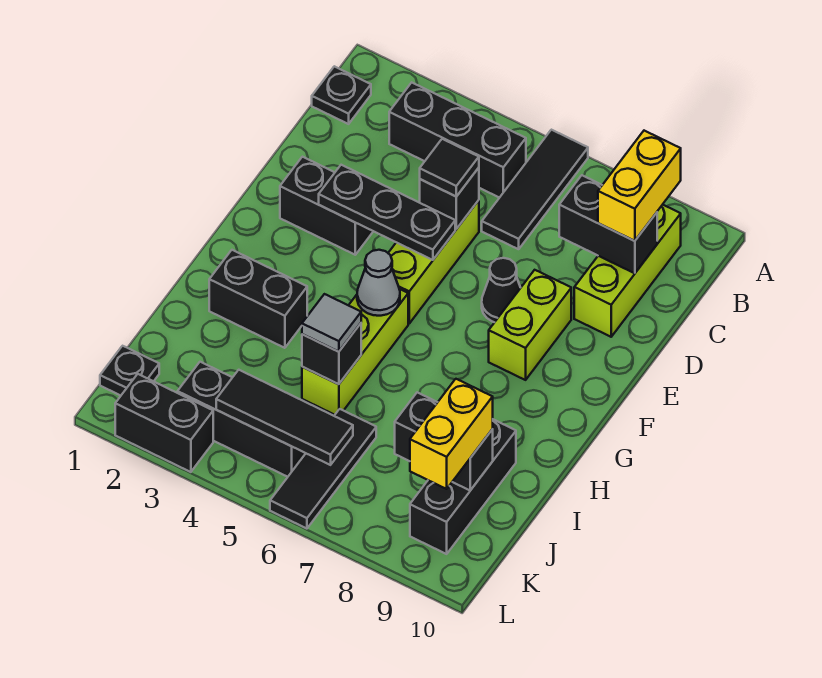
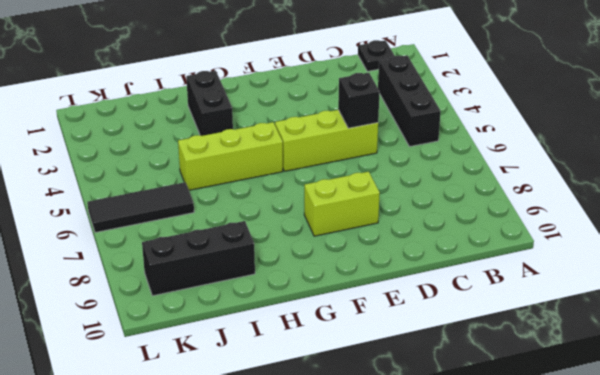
none -> black 1x3 tile [482,130,588,249]
none -> lime 1x3 brick [574,205,681,337]
none -> black 1x2 brick [280,157,373,255]

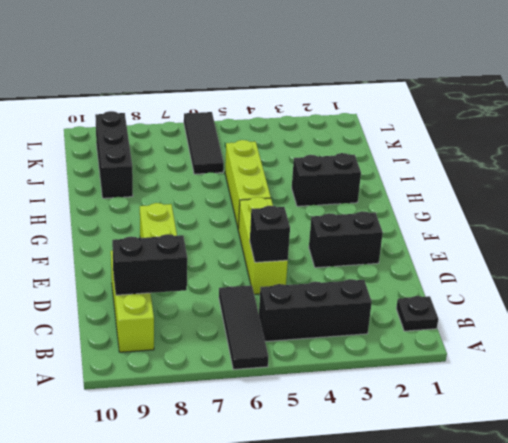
none -> black 1x1 cone [482,258,520,322]
none -> black 1x1 plate [100,346,159,396]
none -> black 1x3 brick [178,362,306,477]

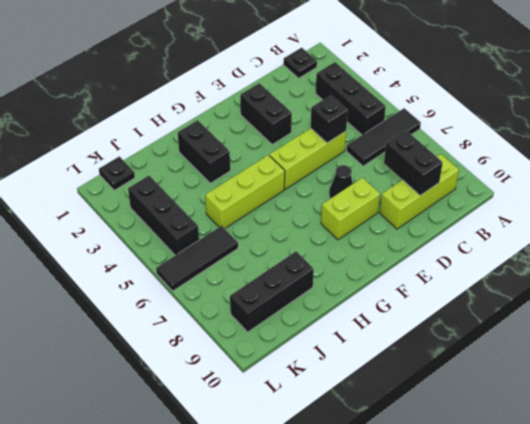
none -> black 1x2 brick [115,374,213,472]
none -> black 1x3 plate [319,165,455,260]
none -> grey 1x1 cone [357,250,400,316]

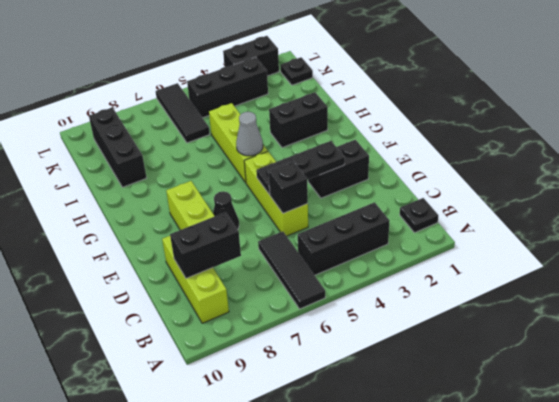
none -> black 1x1 brick [302,323,361,384]
none -> black 1x2 brick [395,392,493,490]
none -> black 1x3 tile [216,370,353,465]

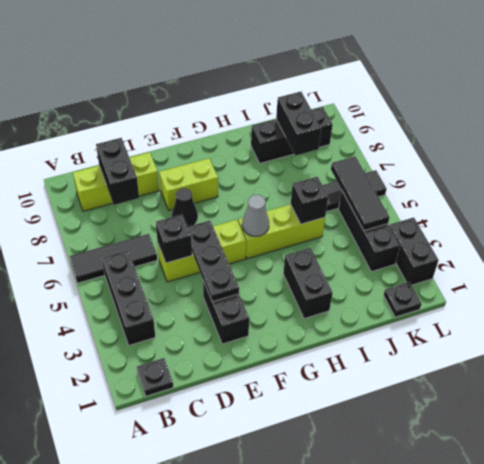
none -> yellow 1x2 brick [598,131,681,241]
none -> black 1x1 tile [420,139,479,196]
none -> grey 1x1 tile [302,294,361,352]

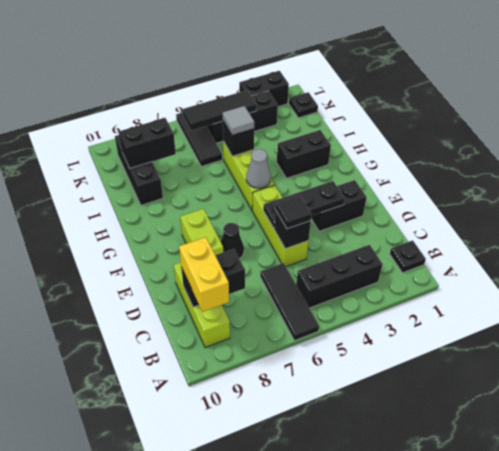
none -> yellow 1x2 brick [410,379,493,489]

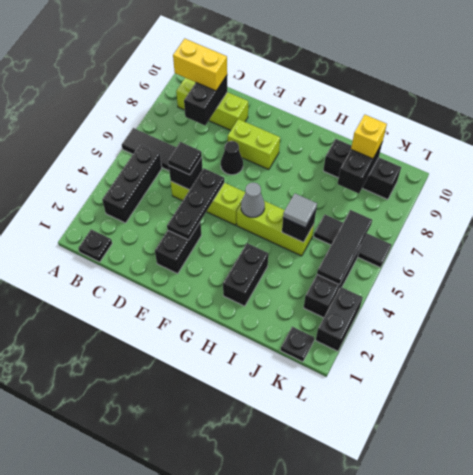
yellow 1x1 brick [351,115,387,159] -> yellow 1x2 brick [410,379,493,489]

